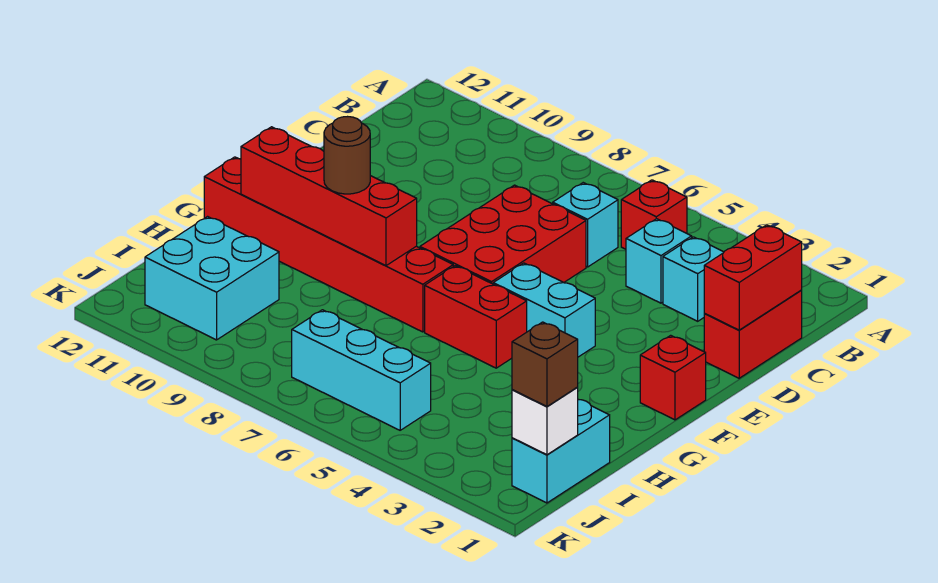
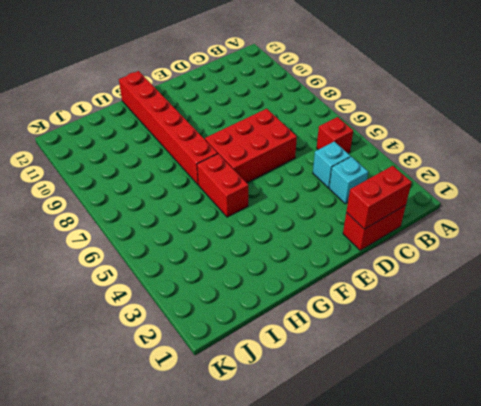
none -> cyan 1x1 brick [553,183,618,267]
none -> red 1x1 brick [640,335,706,420]
none -> cyan 1x2 brick [493,263,595,357]

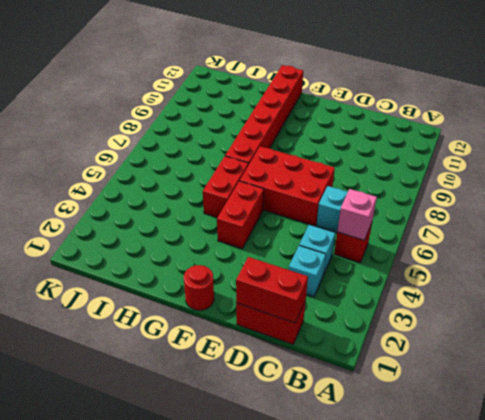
pink 1x1 brick [337,189,377,240] -> none
red 1x1 round brick [184,265,214,310] -> red 1x1 brick [640,335,706,420]
red 1x2 brick [217,181,264,249] -> cyan 1x2 brick [493,263,595,357]
none -> cyan 1x2 brick [512,399,610,503]
none -> cyan 2x2 brick [145,217,279,340]
none -> cyan 1x3 brick [292,310,431,430]

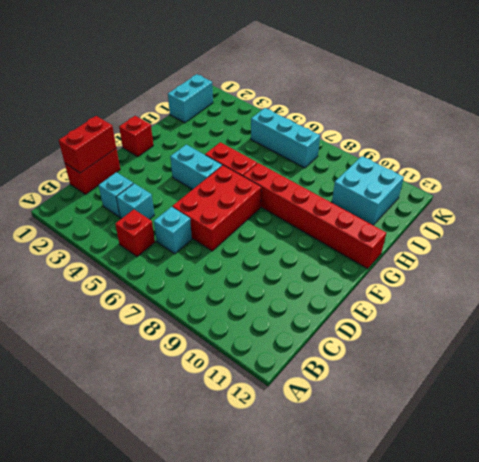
none -> red 1x4 brick [241,127,417,266]
none -> white 1x1 brick [512,388,578,455]
none -> brown 1x1 round brick [324,117,370,194]

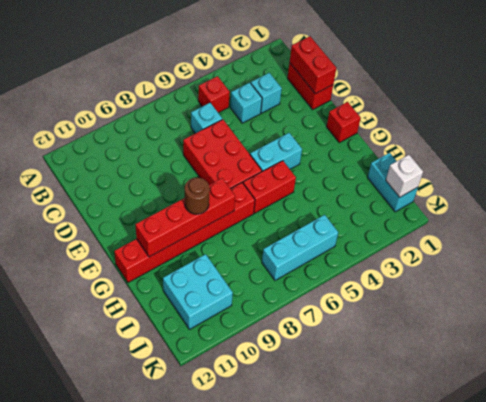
none -> brown 1x1 brick [512,322,578,406]

